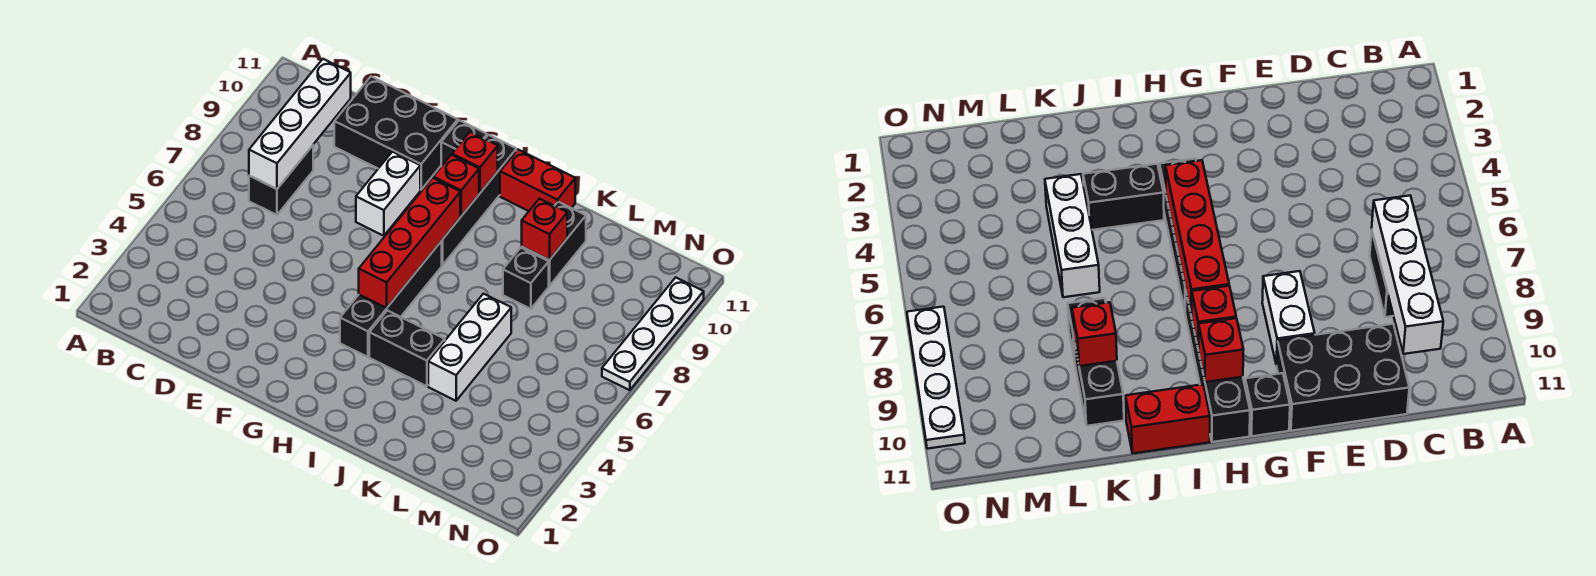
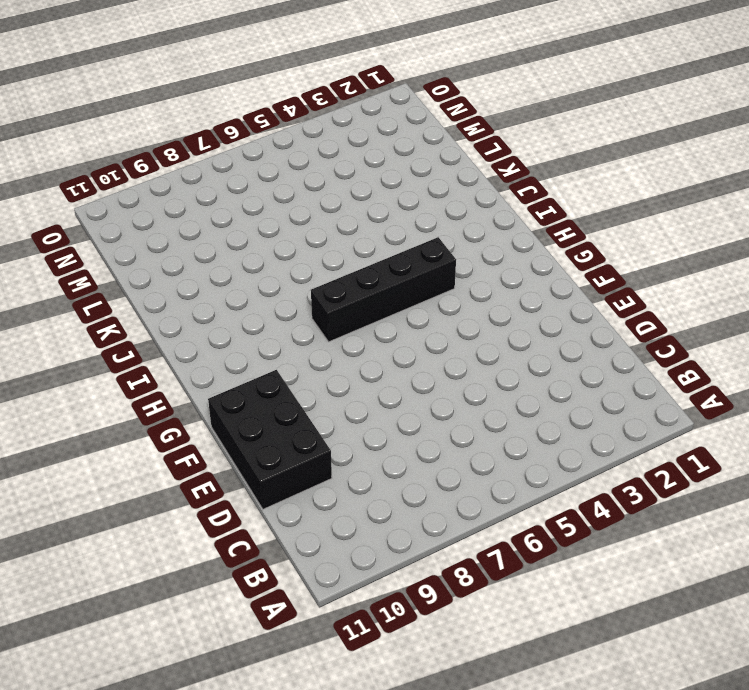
none -> black 1x2 brick [249,146,313,215]
none -> white 1x2 brick [356,152,420,236]
none -> black 1x1 brick [441,120,487,166]

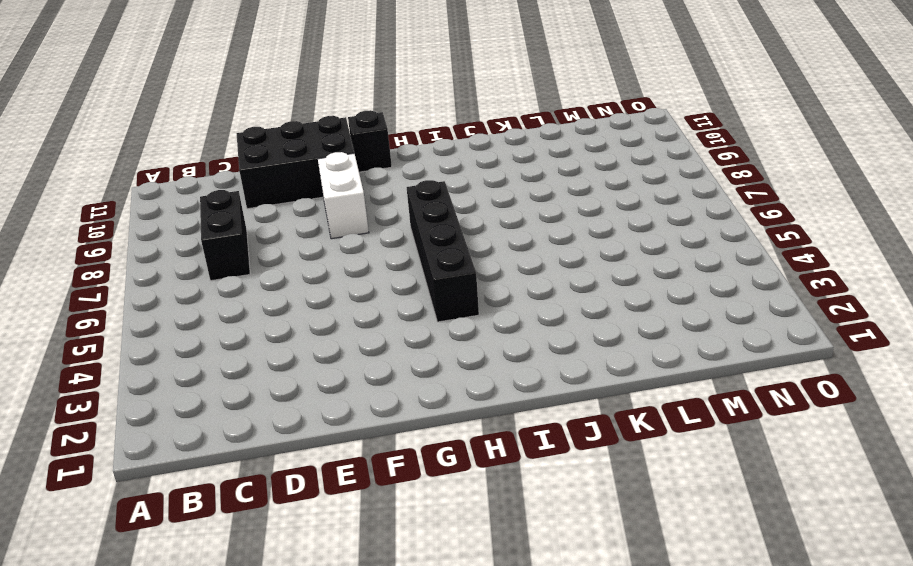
none -> black 1x4 brick [442,135,516,265]
none -> black 1x2 brick [369,310,445,386]
none -> red 1x2 brick [500,150,575,211]

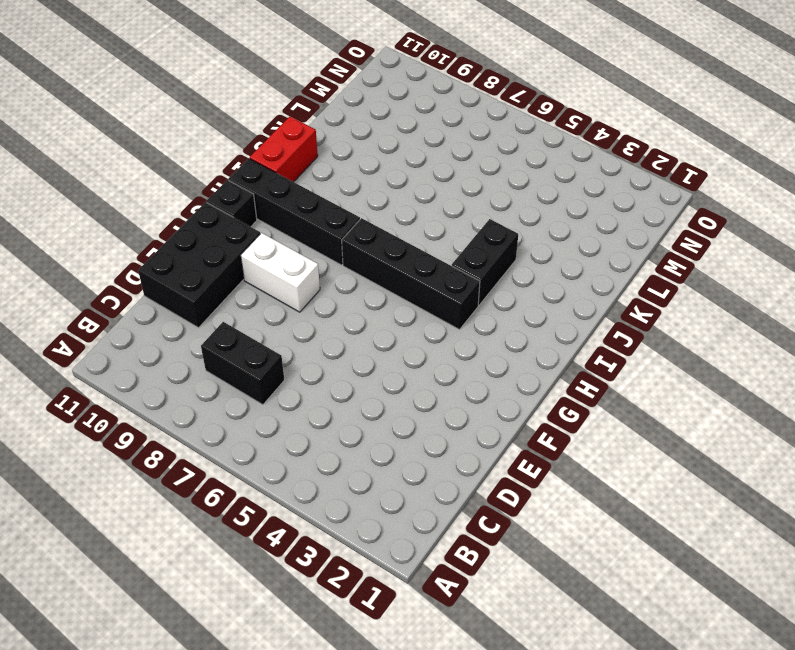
none -> white 1x3 brick [428,294,511,401]
none -> black 1x1 brick [503,248,549,309]
none -> black 1x2 brick [522,202,586,286]

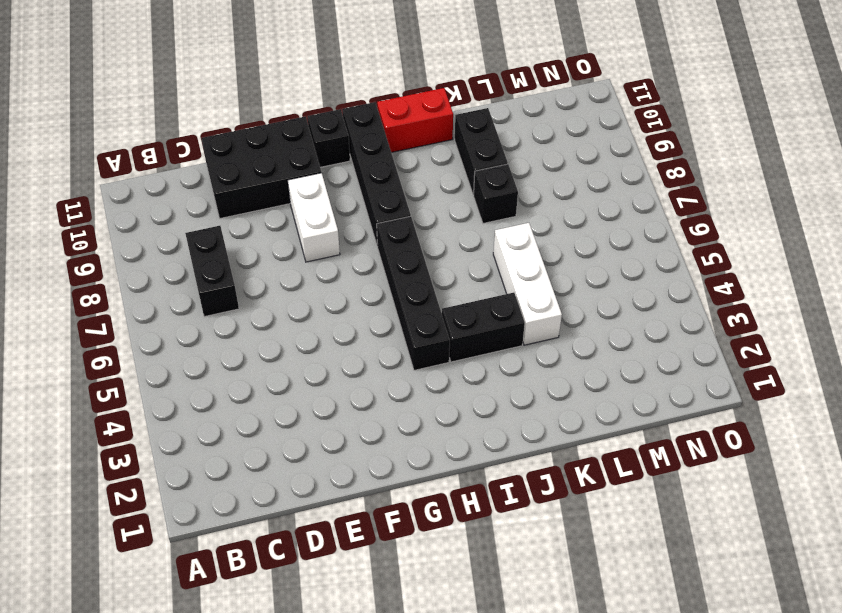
none -> white 1x4 plate [602,277,704,390]
none -> white 1x4 brick [249,59,351,189]
none -> red 1x4 brick [359,178,460,308]

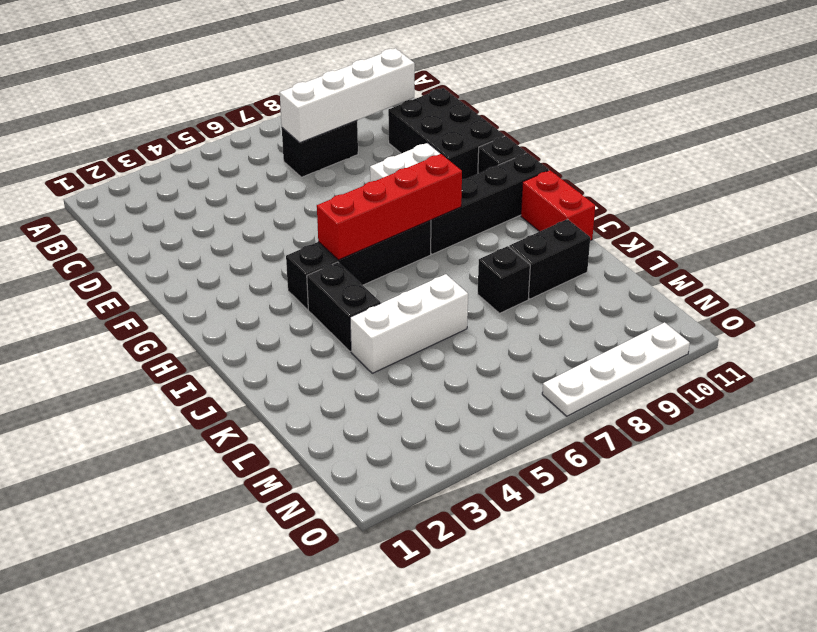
none -> red 1x1 brick [433,155,479,216]
none -> red 1x1 brick [452,132,498,193]
none -> red 1x1 brick [522,199,567,260]

